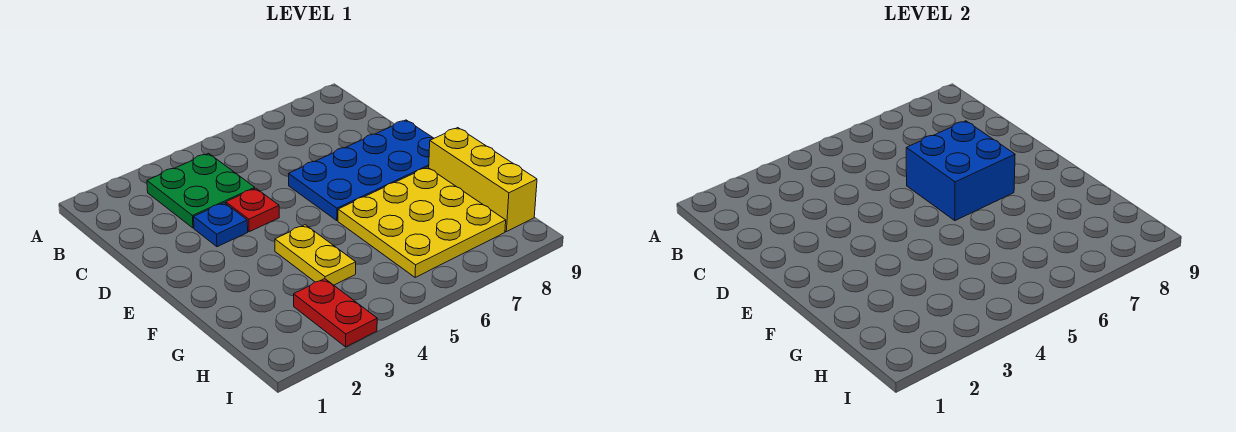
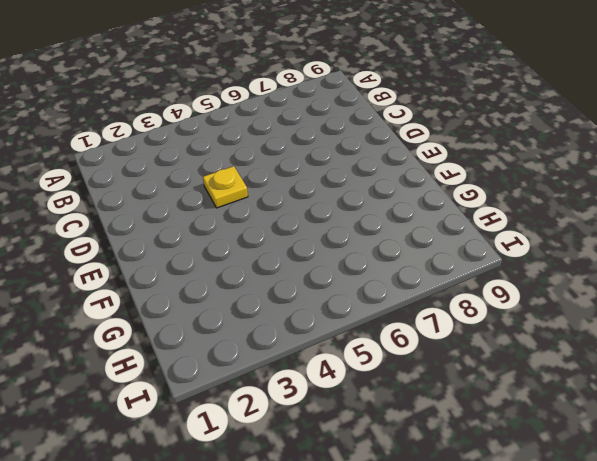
yellow 1x1 plate [203,166,248,208] -> red 1x1 plate [226,188,279,232]
none -> green 2x2 plate [147,153,255,228]
none -> blue 1x1 plate [194,203,248,247]

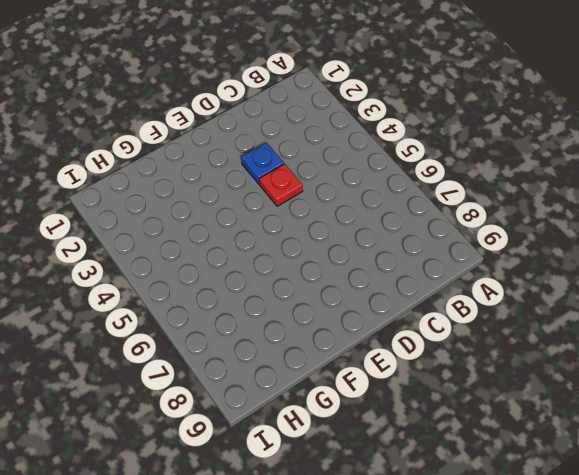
none -> green 2x2 plate [147,153,255,228]
none -> blue 2x4 plate [289,120,434,220]

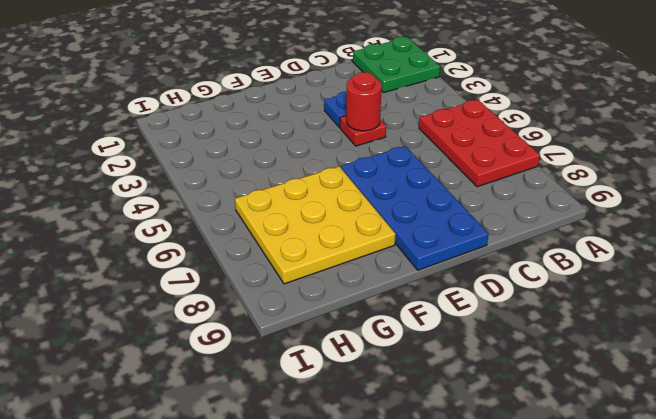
green 2x2 plate [353,37,440,93] -> green 2x2 plate moved to [147,153,255,228]
red 2x3 plate [419,100,540,187] -> none
red 1x1 round brick [346,72,382,131] -> none
none -> yellow 1x2 plate [275,225,356,285]
none -> yellow 1x3 brick [429,128,537,232]

